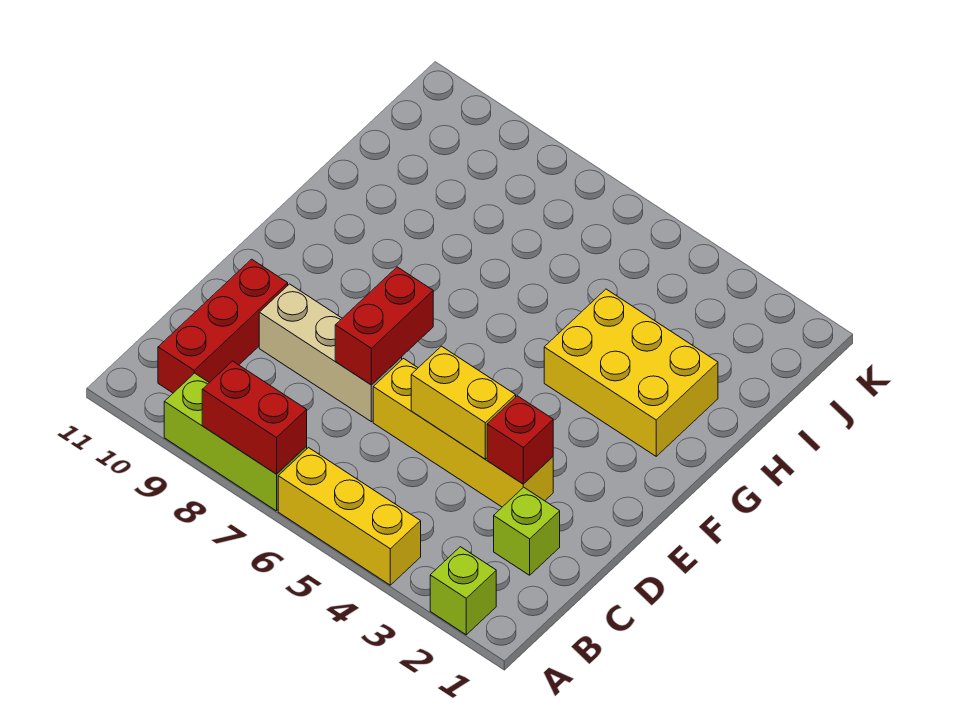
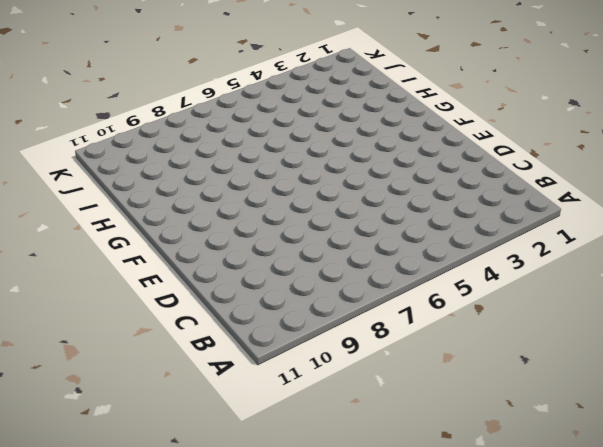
none -> lime 1x1 brick [430,547,496,635]
none -> yellow 1x3 brick [278,448,421,585]
none -> lime 1x3 brick [164,373,307,511]

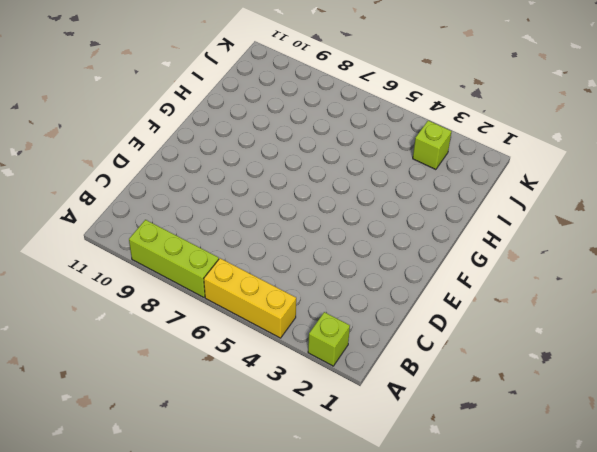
lime 1x1 brick [413,121,452,170] -> lime 1x1 brick moved to [494,487,560,575]
none -> red 1x3 brick [158,259,288,393]
none -> yellow 1x4 brick [373,359,553,507]
none -> tan 1x3 brick [259,284,402,422]

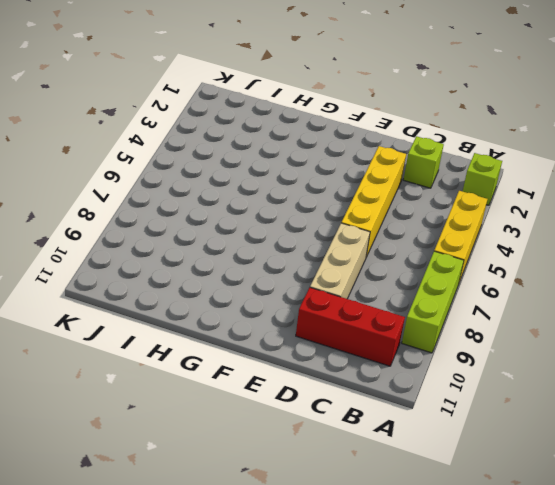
none -> yellow 2x3 brick [544,289,718,456]
none -> red 1x2 brick [202,361,307,474]
none -> red 1x1 brick [487,396,553,484]

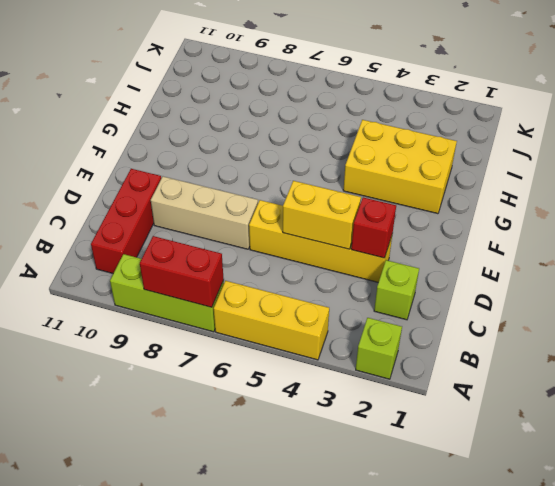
none -> red 1x2 brick [335,267,433,385]

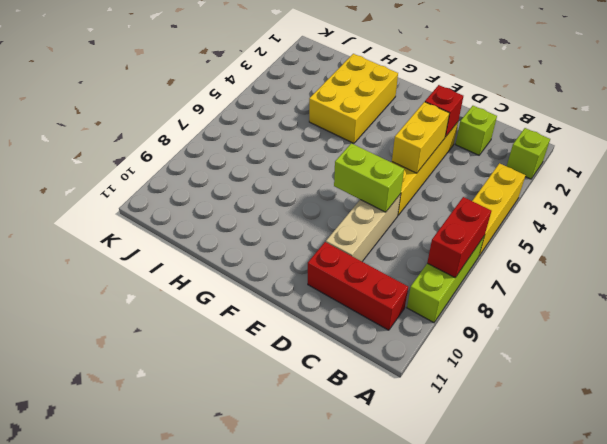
lime 1x2 brick [334,143,404,212] -> red 1x2 brick [335,267,433,385]

